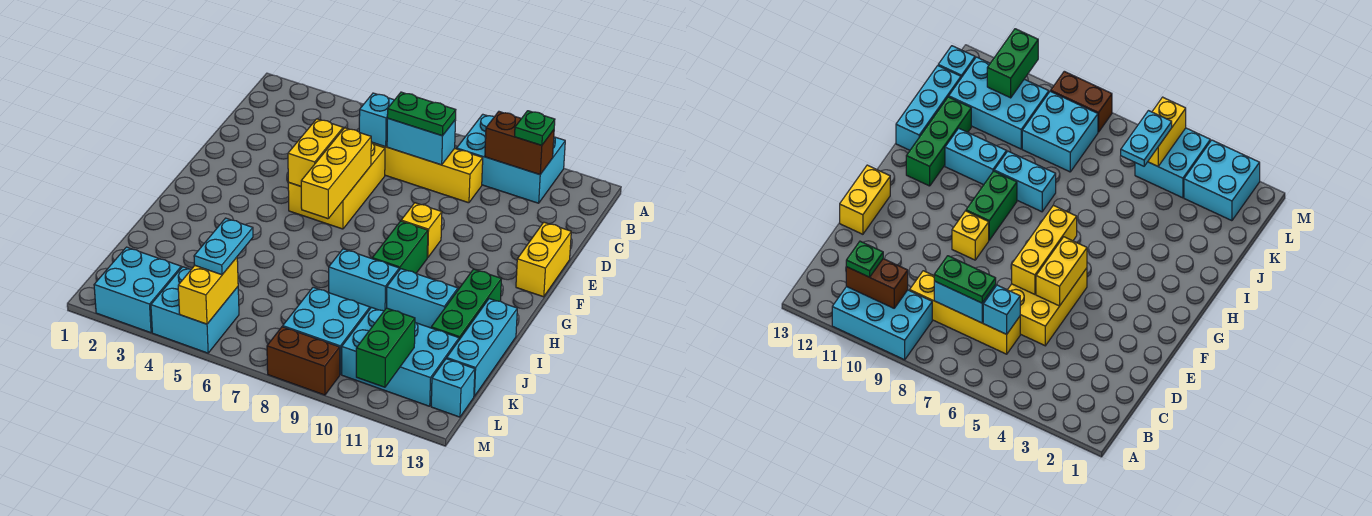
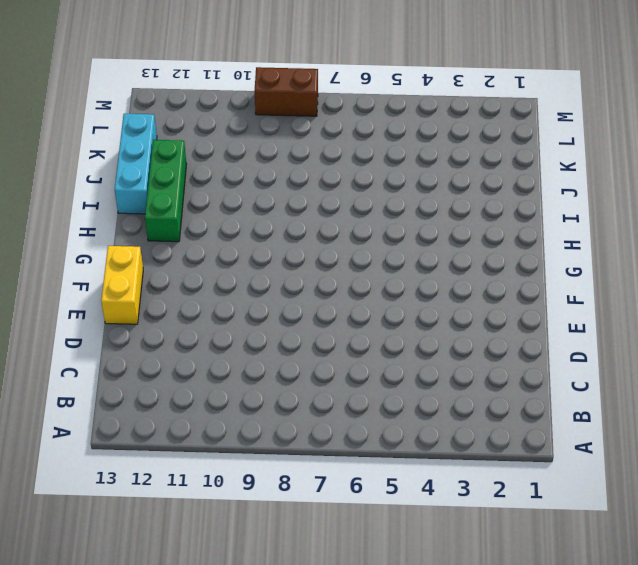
none -> cyan 2x3 brick [457,114,565,203]
none -> yellow 1x4 brick [373,143,483,203]
none -> yellow 2x3 brick [288,143,385,229]

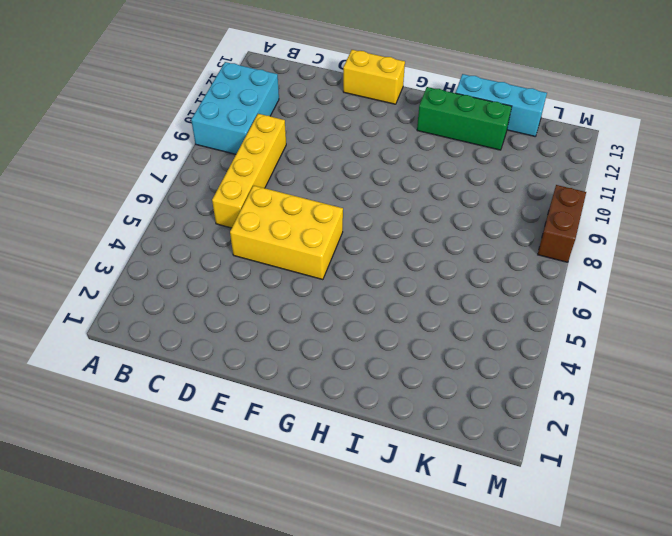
none -> yellow 1x1 brick [401,203,442,258]
none -> green 1x2 brick [372,221,428,273]
none -> cyan 1x2 brick [329,249,399,311]

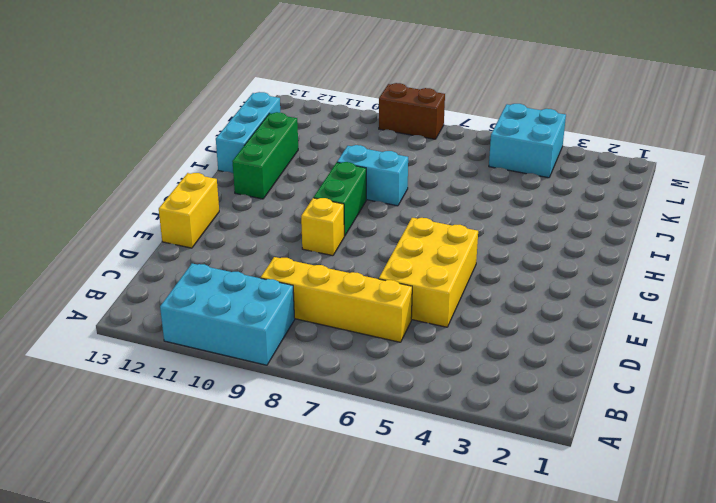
none -> cyan 1x2 brick [387,269,458,328]
none -> cyan 2x2 brick [283,287,370,374]
none -> cyan 2x3 brick [342,308,459,406]

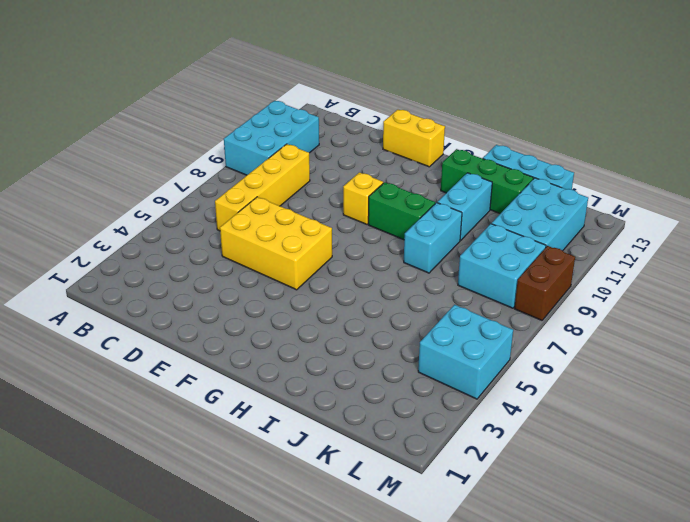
none -> cyan 2x2 brick [94,247,181,333]
none -> cyan 1x1 brick [431,359,475,417]
none -> brown 1x2 brick [485,112,554,175]

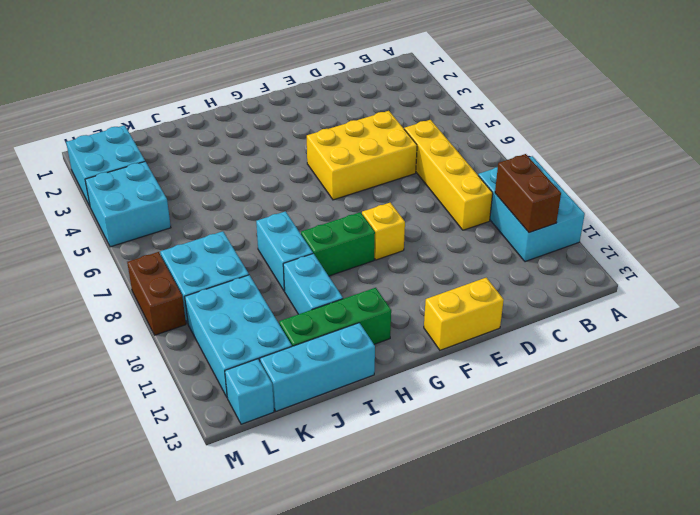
none -> cyan 1x1 brick [359,93,394,147]
none -> cyan 1x2 brick [387,119,456,165]
none -> yellow 1x2 brick [288,119,343,186]

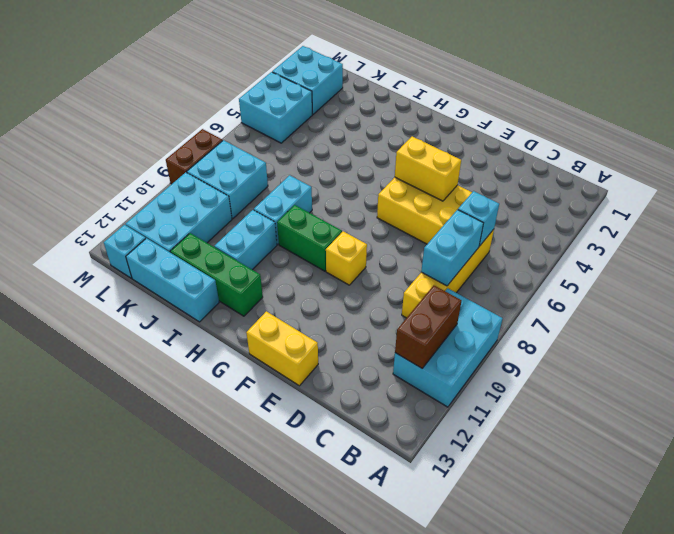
none -> yellow 1x3 brick [301,128,372,219]
none -> yellow 1x2 brick [178,257,238,324]
none -> green 1x2 brick [356,308,415,387]

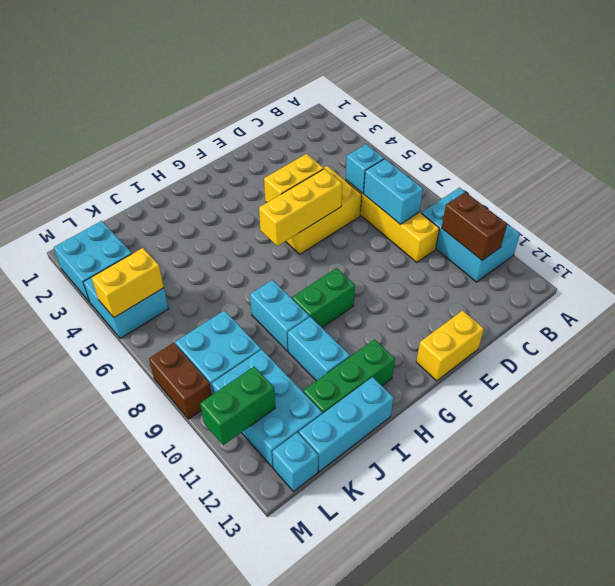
none -> yellow 1x1 brick [401,203,442,258]
none -> green 1x1 plate [515,111,555,145]
none -> green 1x2 plate [387,92,456,136]

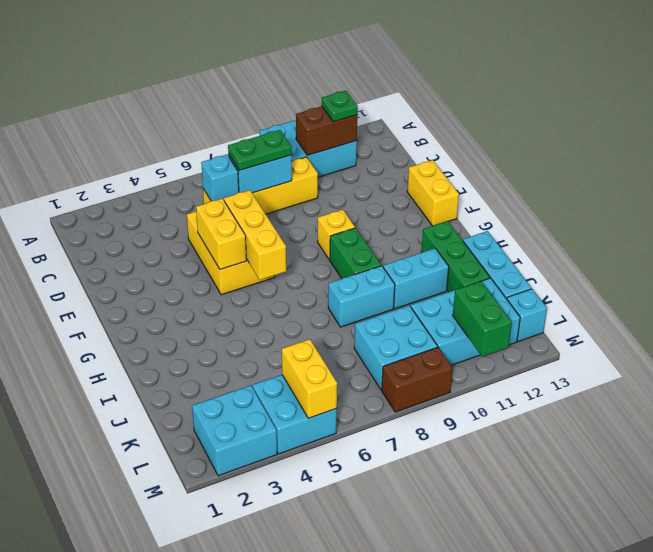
none -> cyan 1x2 plate [194,218,253,275]

